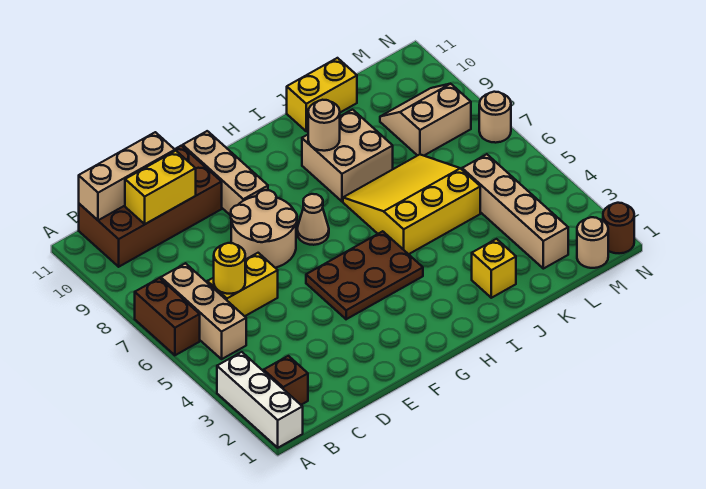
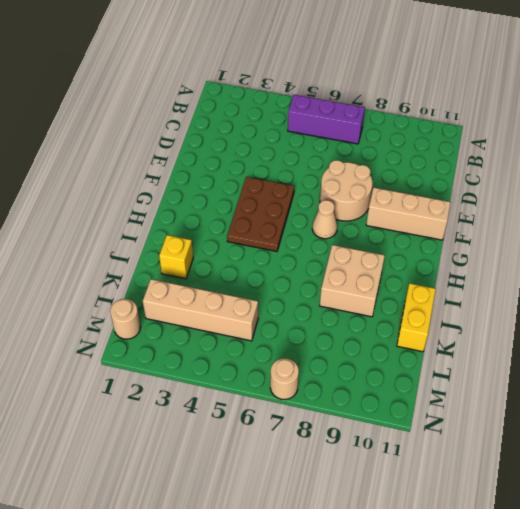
purple 1x3 brick [288,95,365,144] -> tan 1x3 brick [161,263,246,359]
none -> white 1x3 brick [217,352,303,448]
none -> brown 1x2 brick [135,278,200,355]
none -> brown 1x1 brick [264,356,308,405]

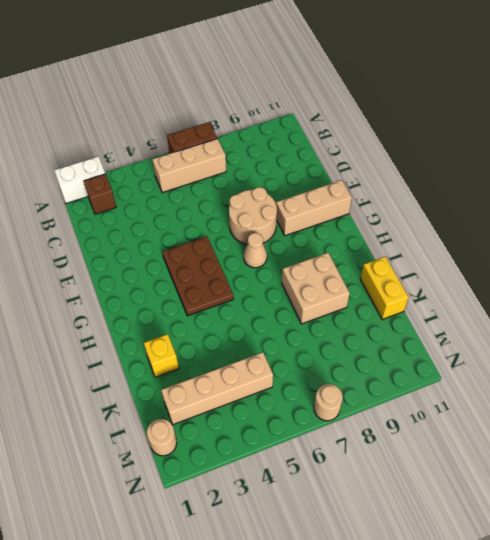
white 1x2 brick [54,156,105,204] -> white 1x3 brick [217,352,303,448]
none -> brown 2x4 brick [79,146,222,267]
none -> yellow 1x2 brick [207,253,278,316]
none -> yellow 3x3 slope [343,154,480,254]

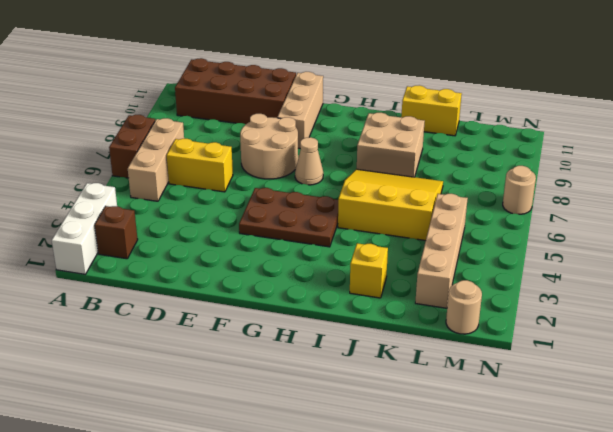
none -> tan 2x2 slope [380,84,471,156]
none -> brown 1x1 round brick [603,203,634,253]
none -> tan 1x3 brick [79,132,175,220]

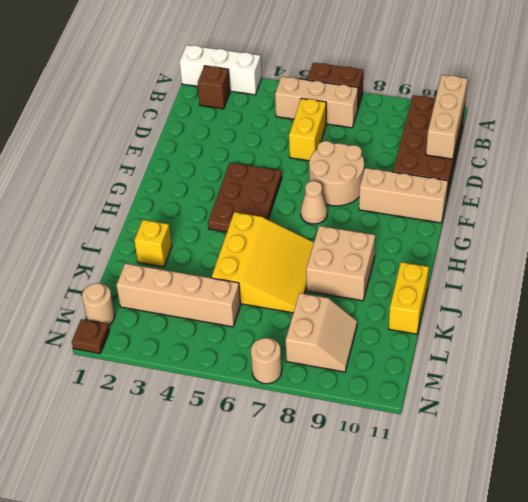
brown 1x1 plate [72,319,109,353] -> brown 1x1 round brick [603,203,634,253]
none -> yellow 1x1 round brick [214,243,245,294]
none -> yellow 1x2 brick [125,151,196,224]
none -> tan 1x1 round brick [308,100,340,151]

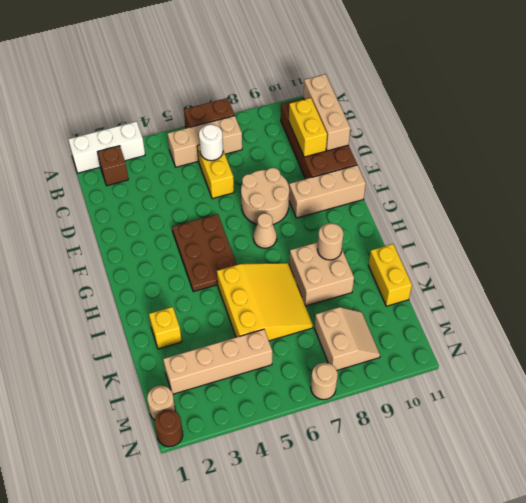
white 1x1 round brick [199,124,223,161] -> yellow 1x1 round brick [214,243,245,294]

